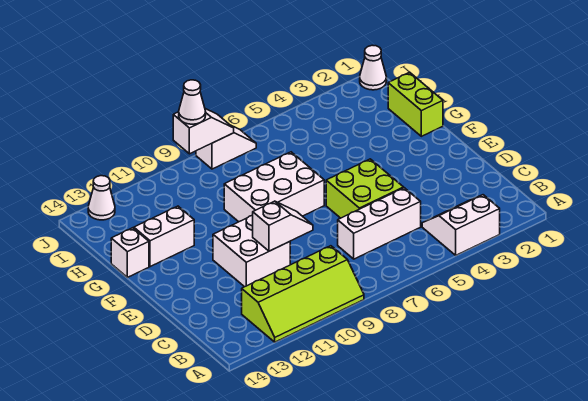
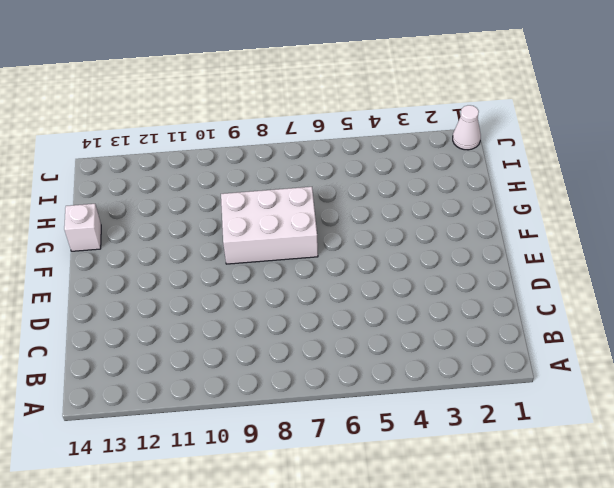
none -> white 2x2 slope [422,195,500,255]
none -> lime 2x4 slope [242,246,364,342]
none -> white 1x3 brick [338,188,421,259]

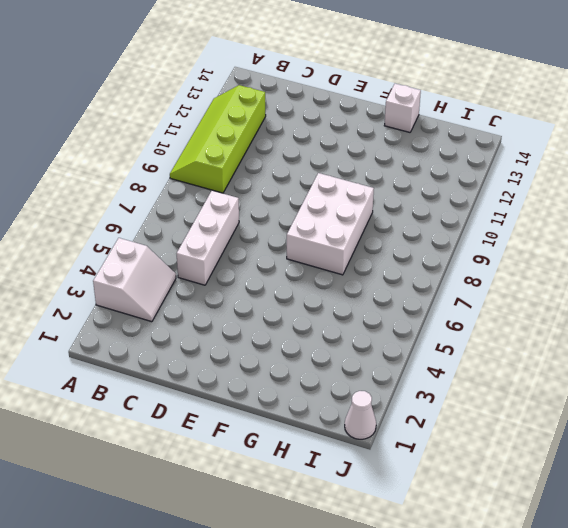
none -> lime 2x2 brick [326,159,404,218]
none -> white 2x2 brick [213,215,290,287]
none -> lime 1x2 brick [388,72,443,136]

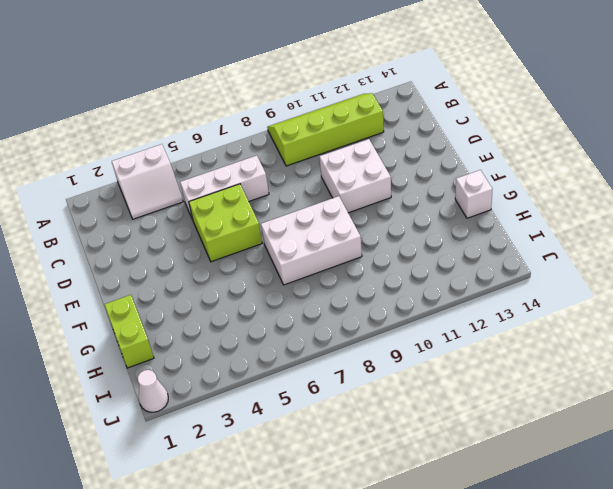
none -> white 1x2 brick [134,206,194,267]
none -> white 1x2 slope [196,126,256,169]
none -> white 1x1 cone [88,176,115,220]

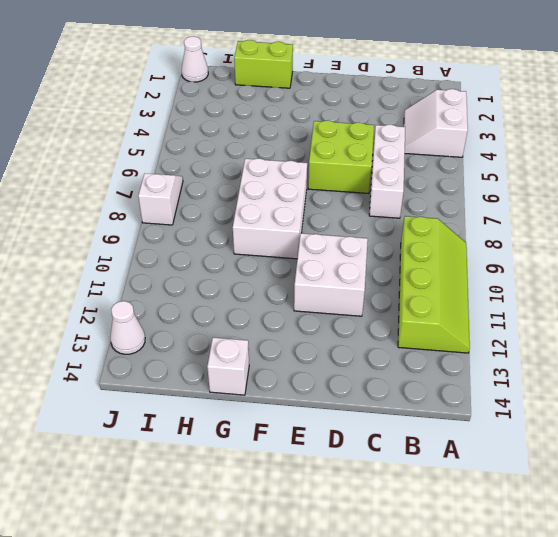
none -> white 1x2 brick [134,206,194,267]
none -> white 1x2 slope [253,201,313,251]
none -> white 1x2 slope [173,109,234,154]

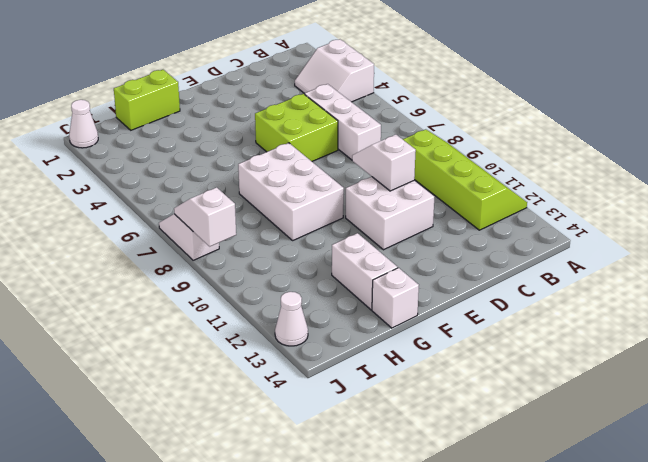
none -> white 1x1 cone [179,80,206,124]

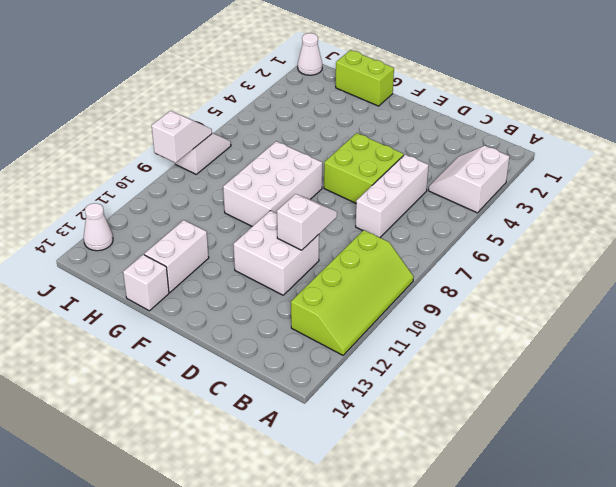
none -> white 1x1 cone [179,80,206,124]

